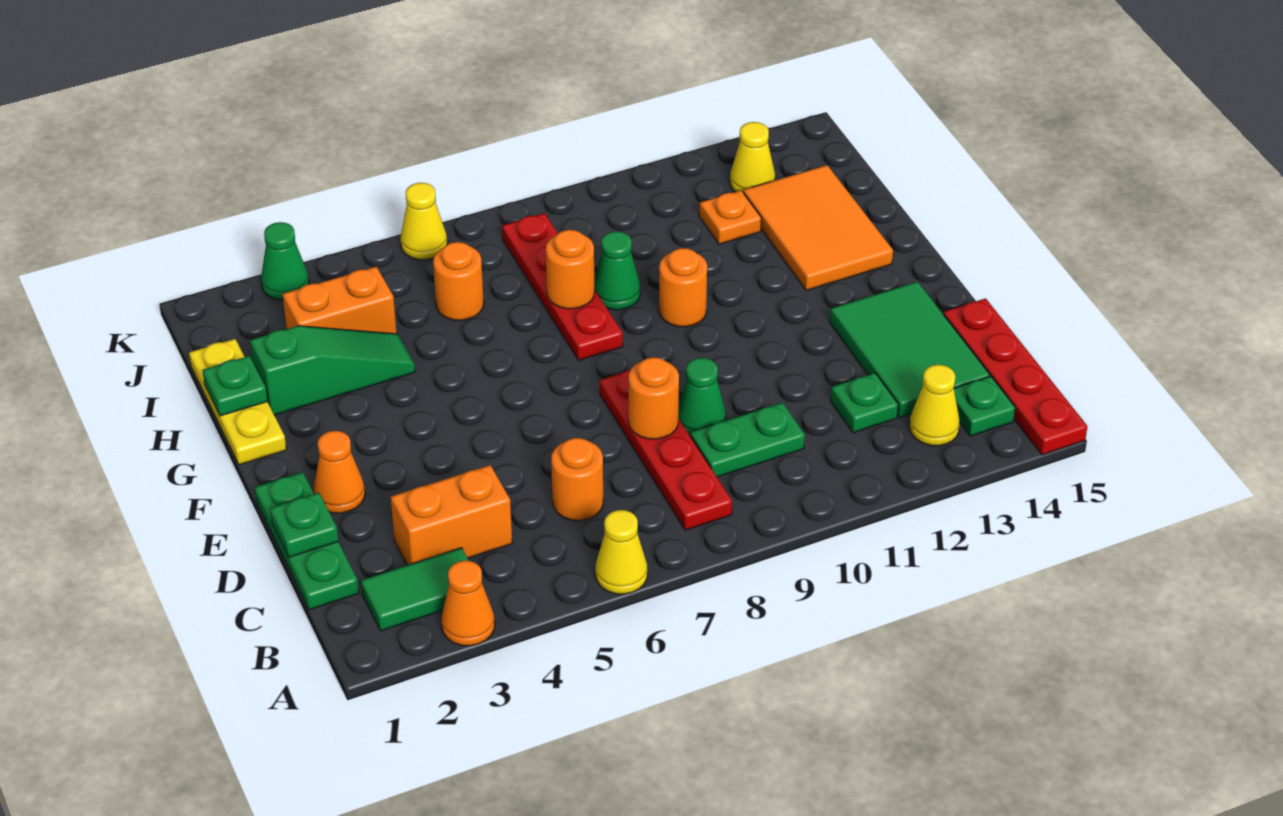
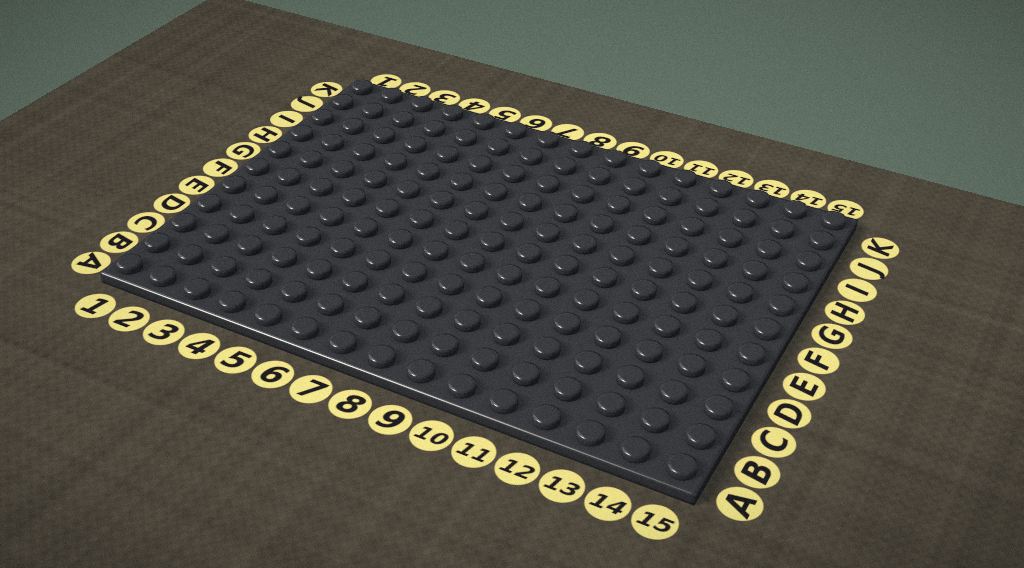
none -> orange 1x1 cone [441,561,495,646]
none -> yellow 1x1 cone [595,510,647,594]
none -> red 1x4 plate [943,298,1088,455]
none -> green 1x2 tile [361,548,469,631]

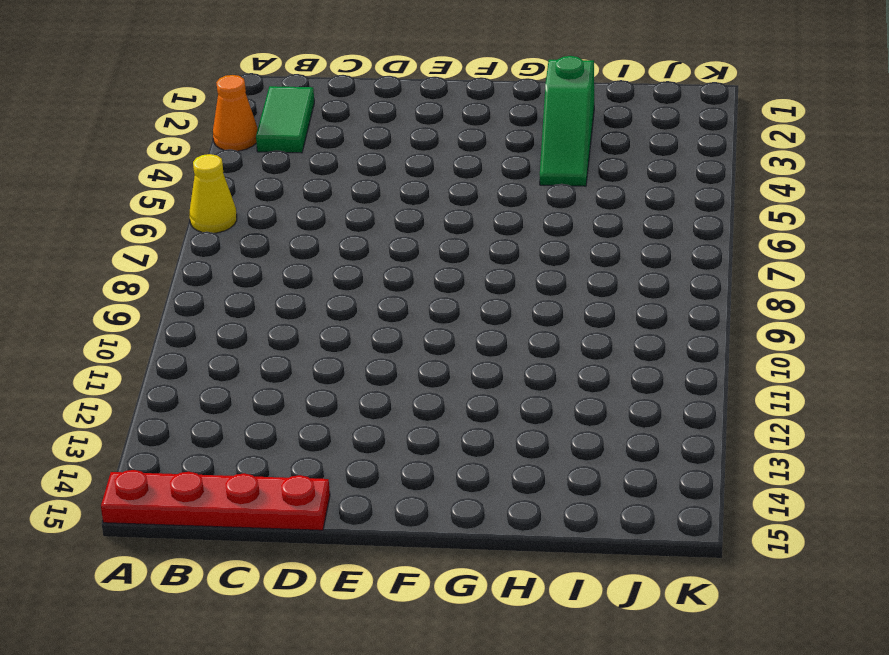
none -> red 1x4 plate [600,370,732,530]
none -> yellow 1x1 cone [909,365,960,446]
none -> green 1x1 plate [954,376,1015,436]
none -> green 1x3 plate [255,472,359,610]

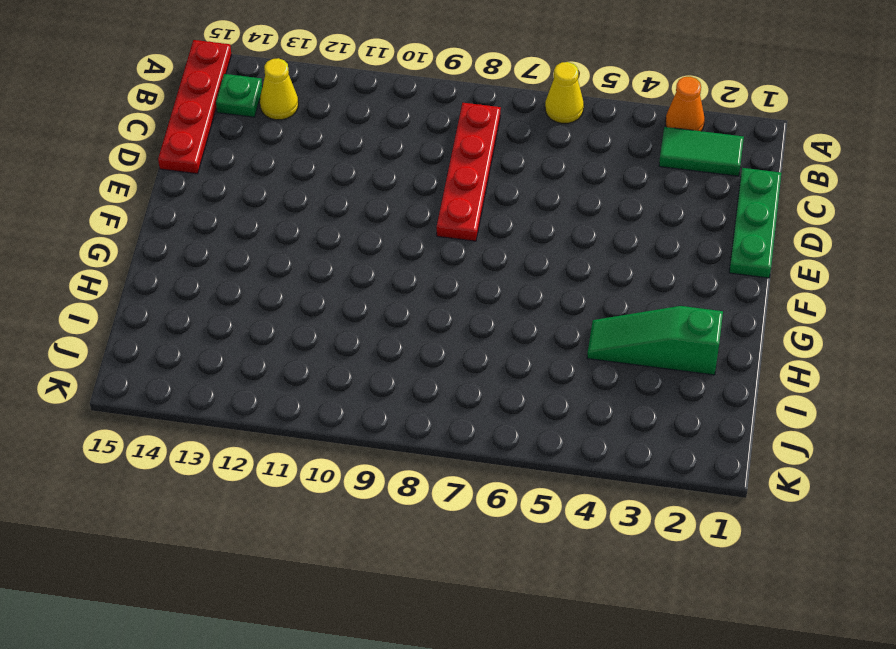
none -> orange 1x2 brick [391,465,512,565]
none -> orange 1x1 round brick [551,438,603,521]
none -> green 1x2 plate [690,403,805,477]
none -> green 1x1 plate [831,373,898,433]

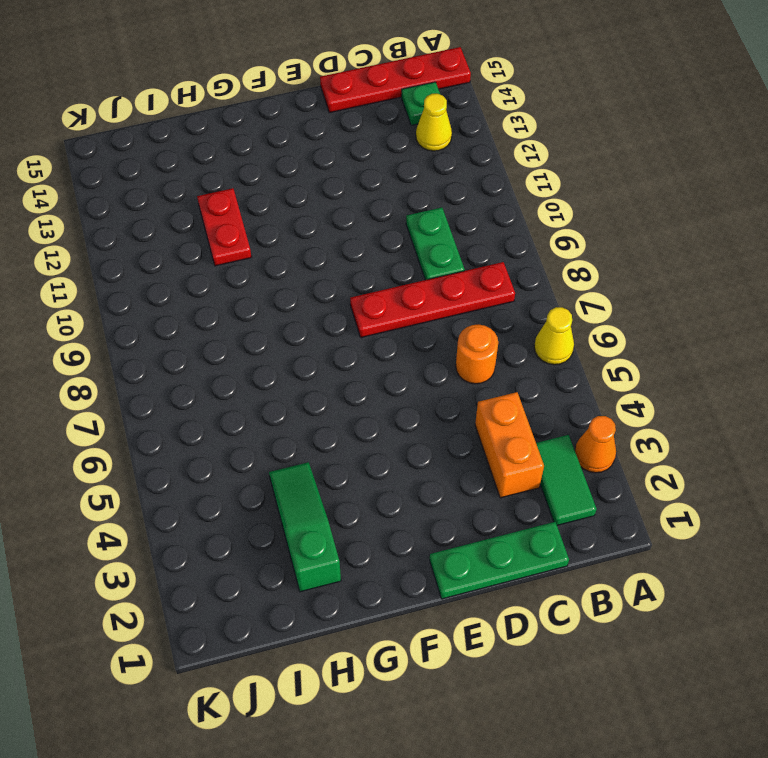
red 1x2 plate [197,188,251,266] -> none
none -> green 1x1 plate [831,373,898,433]
none -> green 2x3 tile [830,282,990,418]
none -> green 1x1 cone [678,358,726,435]
none -> orange 1x1 cone [313,431,365,513]

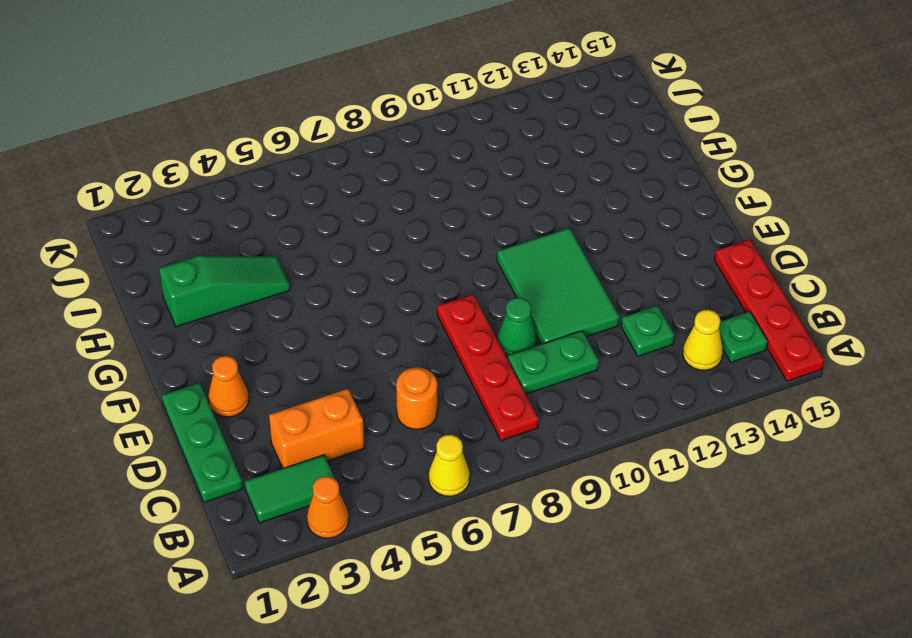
green 2x3 tile [497,228,619,344] -> green 2x3 tile moved to [830,282,990,418]
none -> yellow 1x3 plate [189,339,286,465]
none -> red 1x4 plate [502,213,623,360]
none -> orange 1x1 round brick [659,248,707,327]
none -> orange 2x3 tile [743,165,893,290]

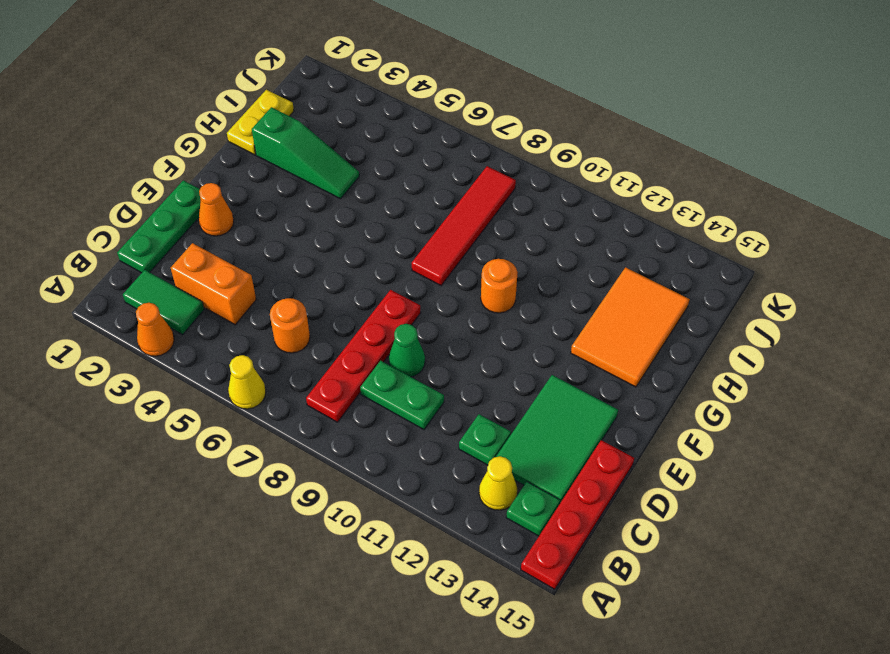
red 1x4 tile [412,166,516,286] -> red 1x4 plate [502,213,623,360]
yellow 1x2 plate [227,90,294,155] -> yellow 1x3 plate [189,339,286,465]
none -> green 1x1 cone [594,232,640,310]
none -> orange 1x2 brick [283,267,397,334]
none -> orange 1x1 round brick [433,242,484,320]
none -> orange 1x1 plate [699,190,761,244]

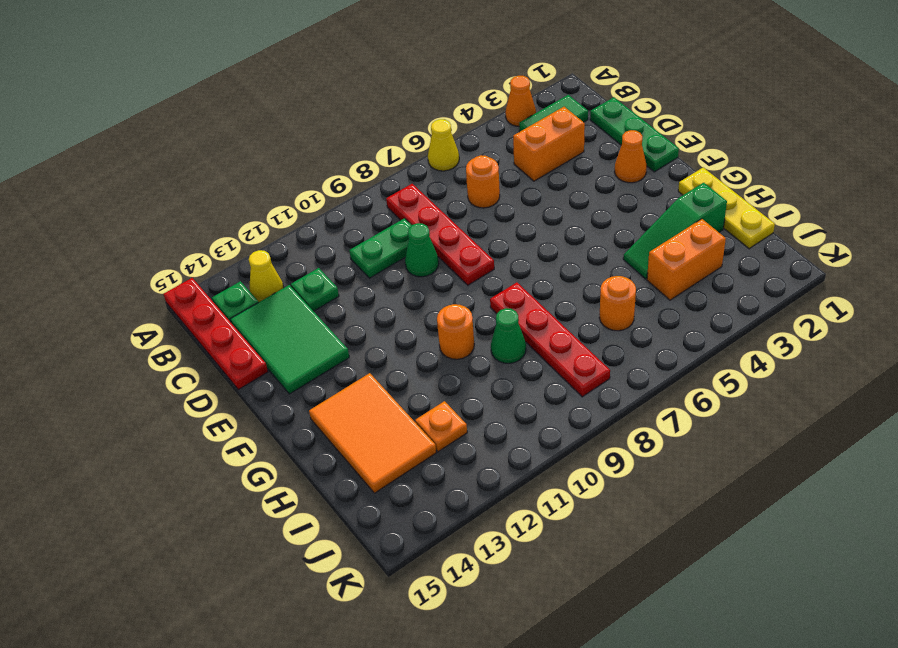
none -> yellow 1x1 cone [730,122,775,192]
none -> green 1x1 cone [261,222,309,300]
none -> yellow 1x1 cone [400,183,447,260]
none -> green 1x1 plate [270,493,338,557]

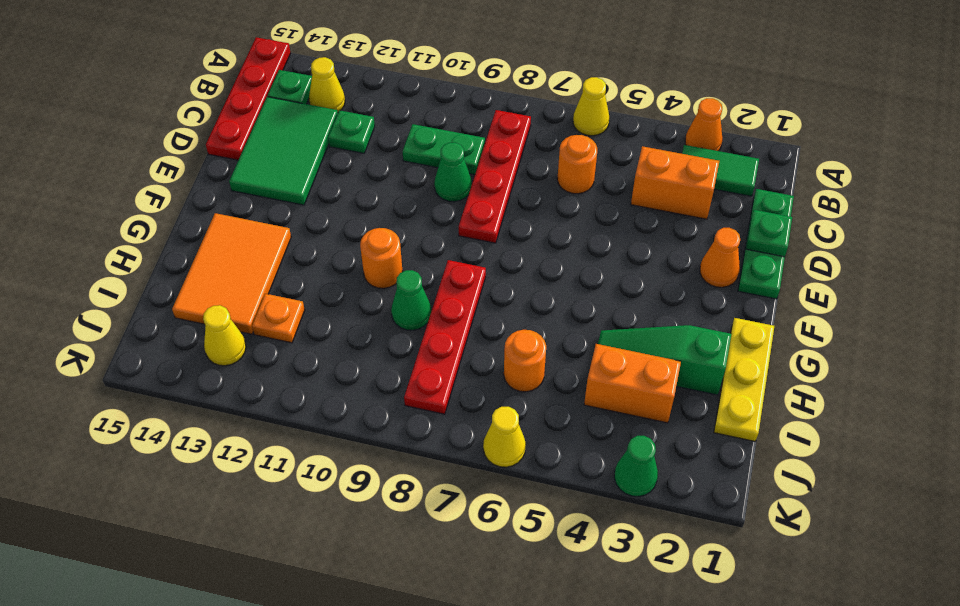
none -> orange 1x1 round brick [628,357,679,439]
none -> green 1x1 plate [203,356,267,416]
none -> orange 1x1 round brick [546,230,595,309]

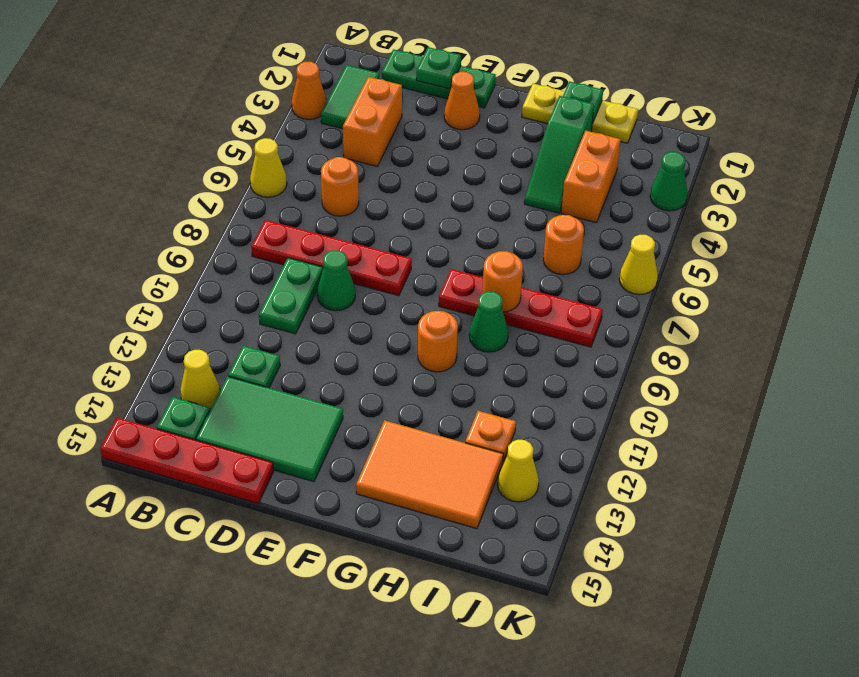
none -> orange 1x1 round brick [628,357,679,439]

